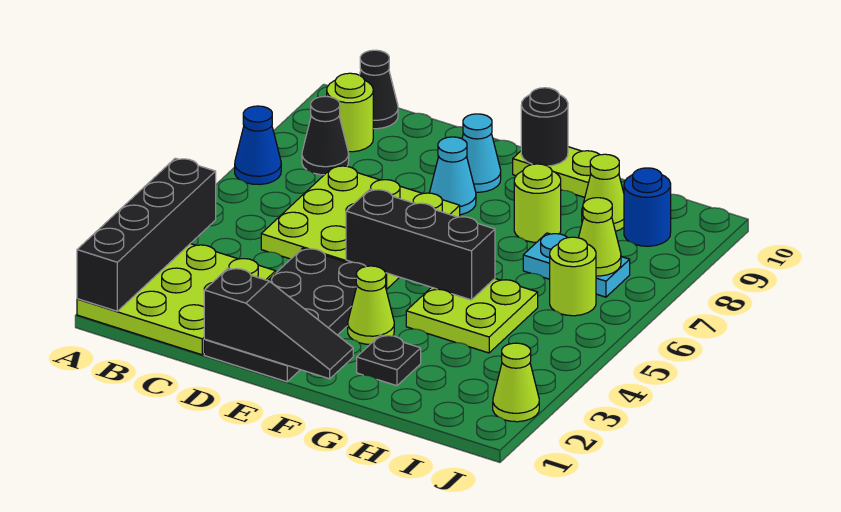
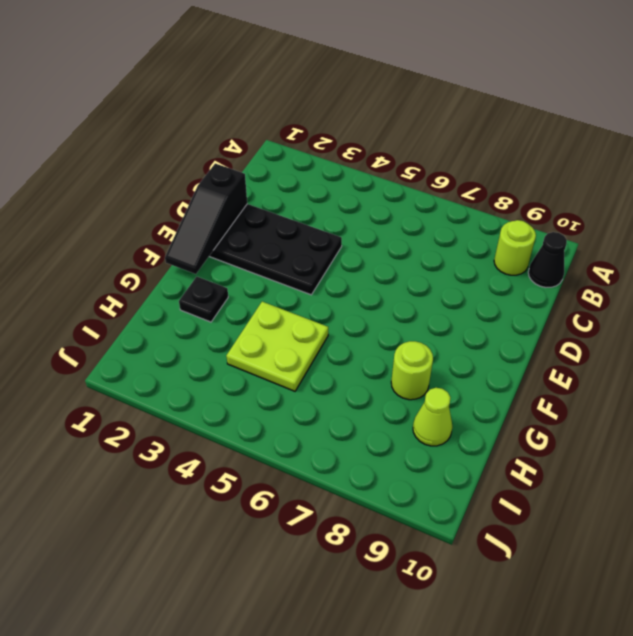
none -> lime 3x3 plate [77,244,276,355]
none -> blue 1x1 cone [235,106,281,185]
none -> black 1x1 cone [302,96,349,175]

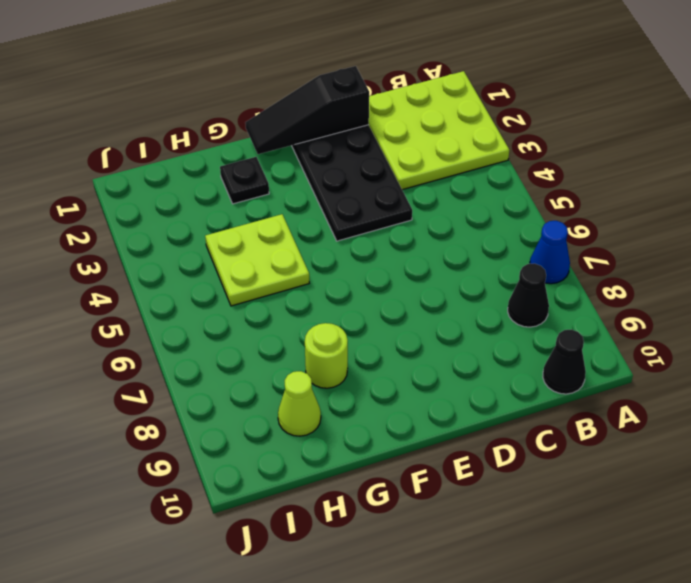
none -> lime 1x1 round brick [327,73,373,152]
none -> lime 3x3 plate [261,166,460,289]
none -> cyan 1x1 cone [430,137,476,215]

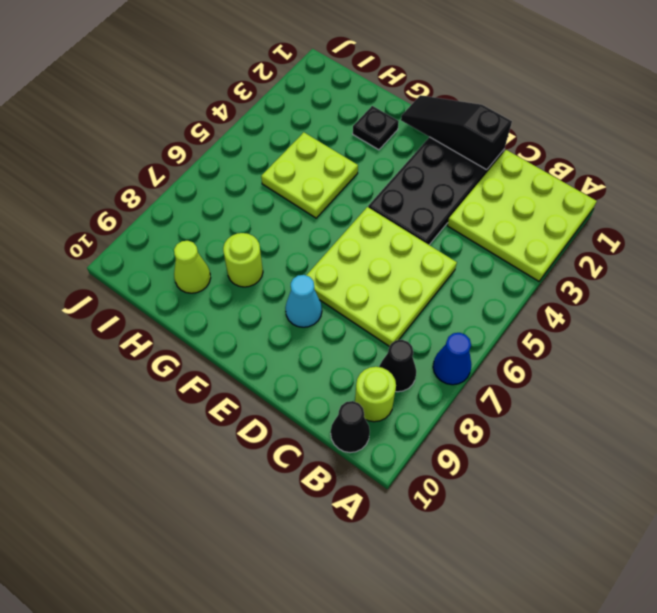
none -> cyan 1x1 cone [462,114,501,192]
none -> lime 1x1 cone [348,266,394,344]
none -> lime 1x2 plate [513,147,600,197]

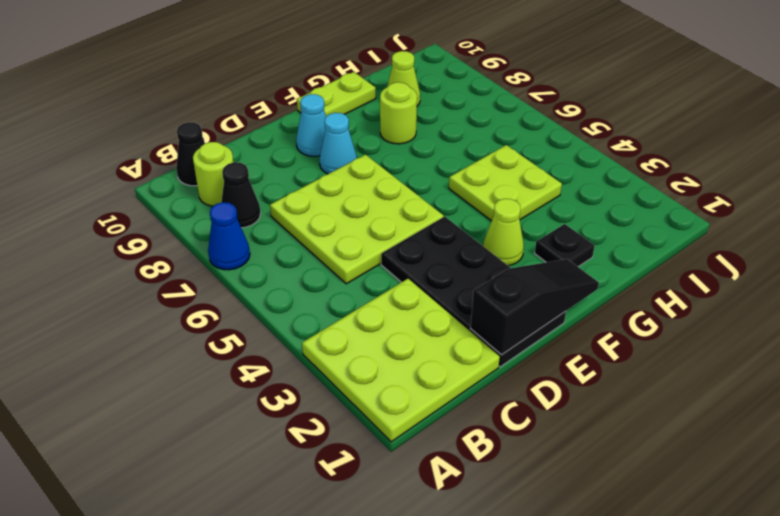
none -> cyan 1x2 plate [523,233,630,297]
none -> lime 1x1 round brick [550,237,596,316]
none -> blue 1x1 round brick [624,168,671,246]

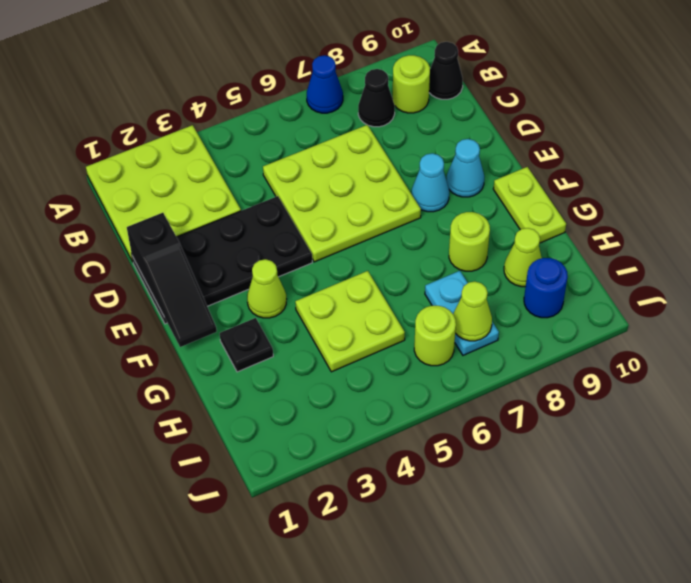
none -> lime 1x1 cone [493,343,539,422]
none -> black 1x4 brick [77,158,216,311]
none -> black 1x3 brick [346,189,495,300]

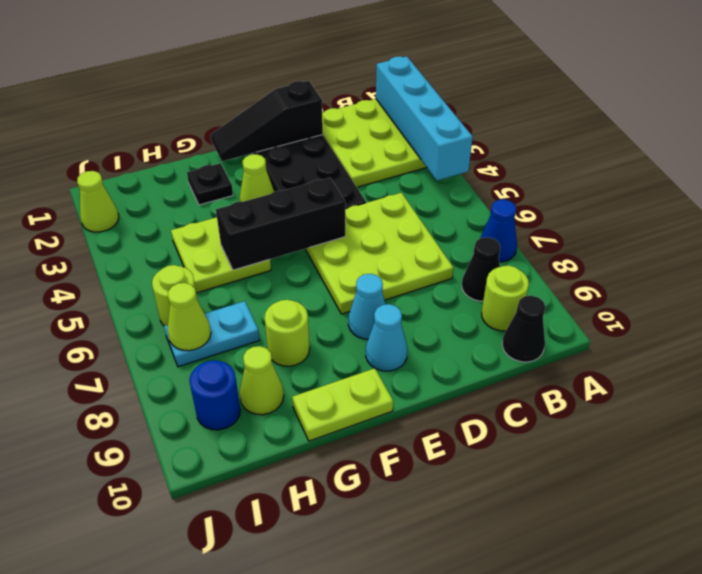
cyan 1x4 brick [376,56,473,181] -> black 1x4 brick [77,158,216,311]
none -> black 1x1 round brick [521,88,568,166]

